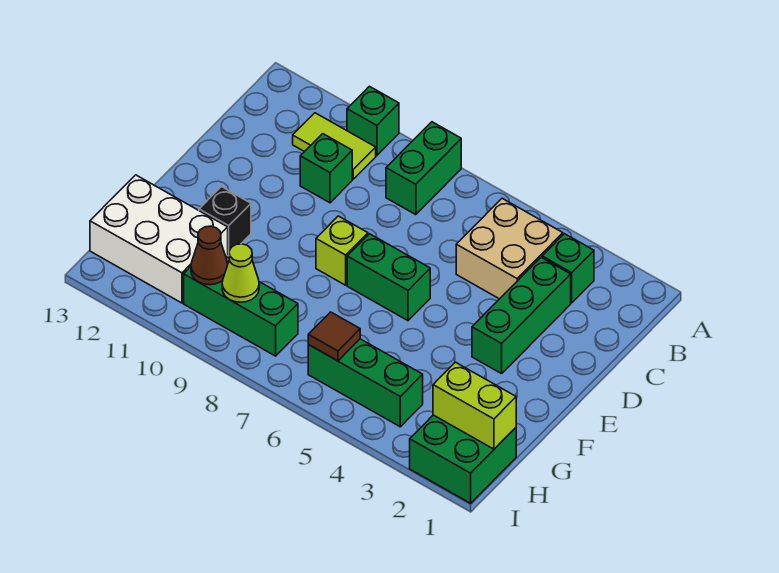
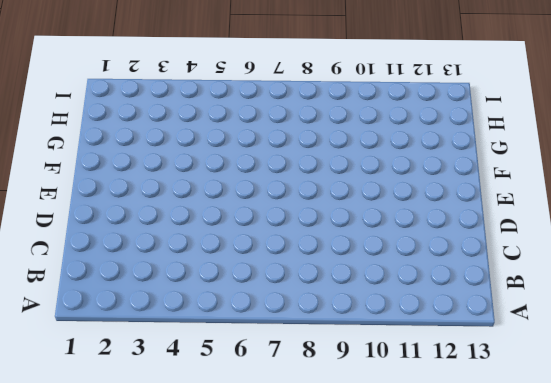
none -> green 1x2 brick [386,122,461,215]
none -> green 1x1 brick [347,86,399,156]
none -> green 1x1 brick [542,234,594,303]

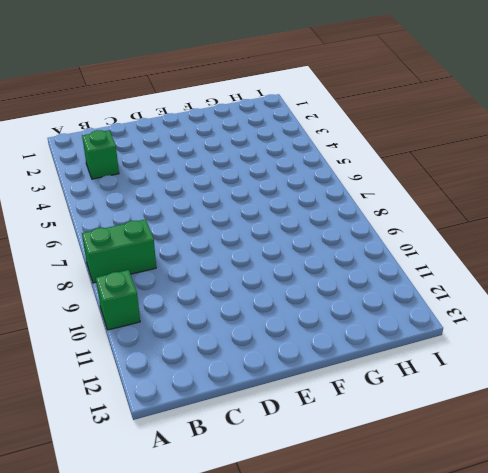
none -> tan 2x2 brick [456,198,563,299]
none -> lime 1x2 tile [293,113,376,179]
none -> green 1x3 brick [472,257,571,374]

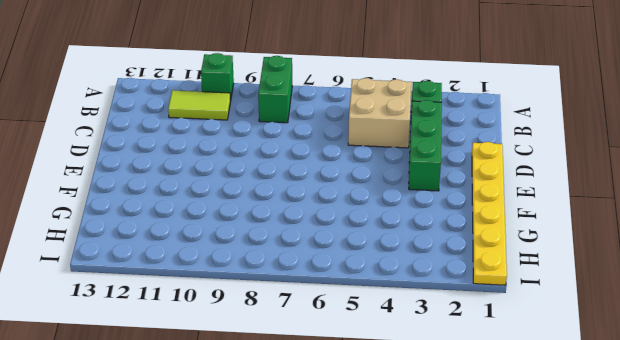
yellow 1x6 plate [472,142,507,285] -> green 2x2 brick [410,415,516,503]
none -> green 1x1 brick [300,134,352,203]
none -> green 1x2 brick [347,234,430,321]
none -> lime 1x1 brick [316,216,368,285]

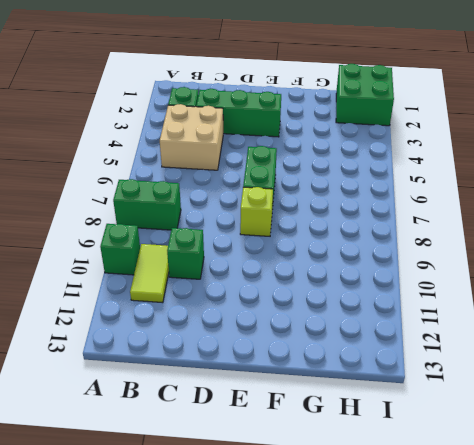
none -> black 1x1 brick [199,187,251,256]
none -> white 2x3 brick [90,175,228,303]
none -> green 1x3 brick [308,339,423,427]

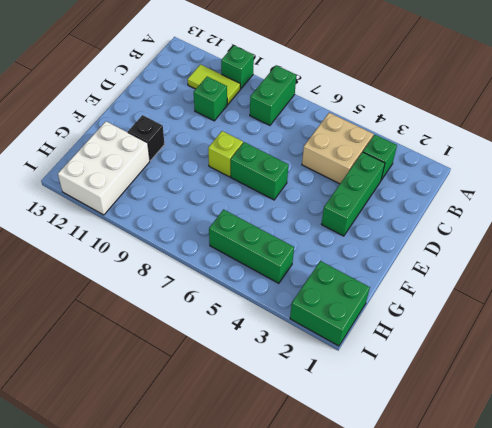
white 2x3 brick [58,121,150,215] -> white 2x3 brick turned to [90,175,228,303]
none -> green 1x3 brick [184,267,298,356]
none -> lime 1x2 brick [433,362,516,449]
none -> brown 1x1 tile [308,312,360,361]

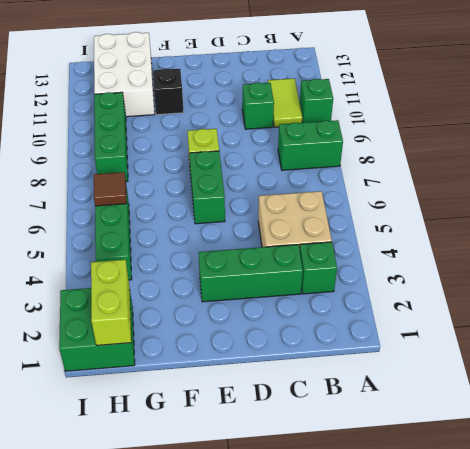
none -> lime 1x1 cone [222,244,259,302]
none -> brown 1x1 cone [191,226,228,285]

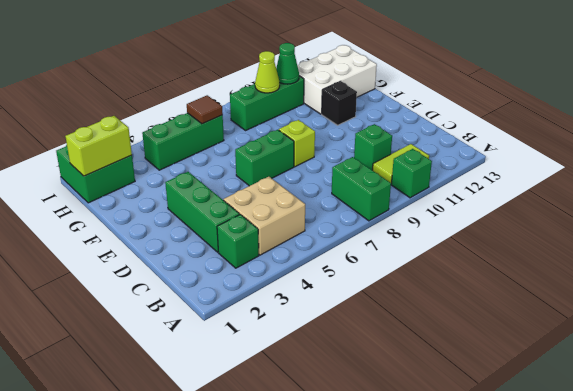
green 1x1 cone [276,43,299,84] -> brown 1x1 cone [191,226,228,285]

